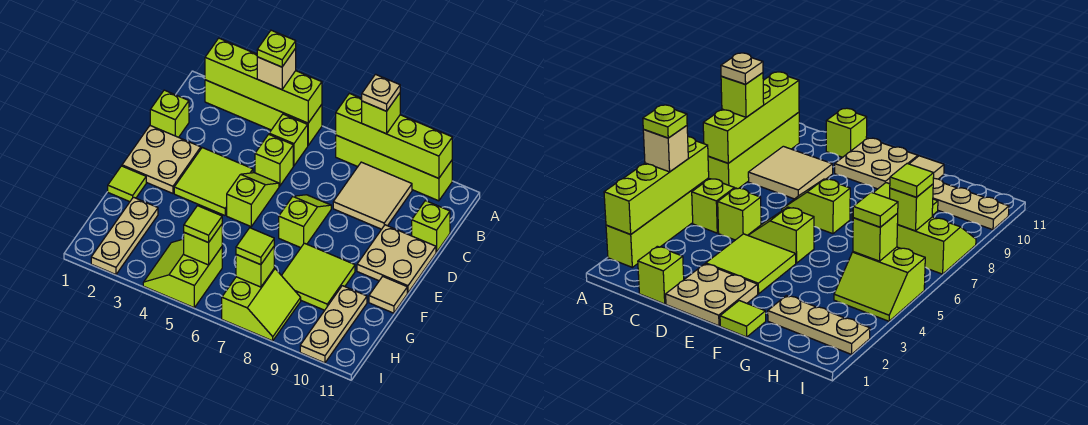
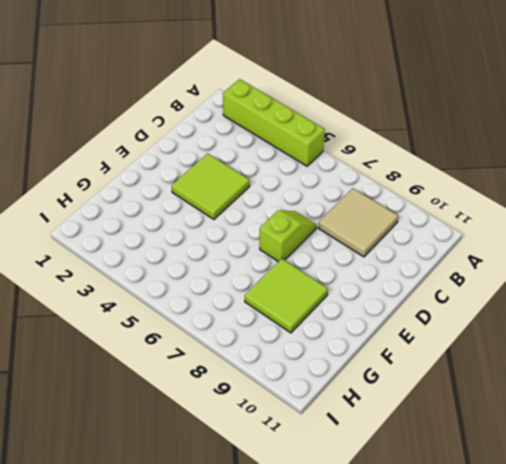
none -> lime 1x4 brick [336,135,452,201]
none -> lime 1x1 brick [269,114,308,166]
none -> lime 1x1 brick [150,90,189,137]

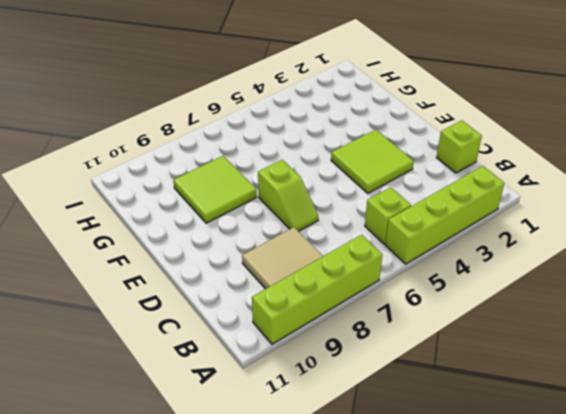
none -> lime 1x1 brick [255,134,293,186]
none -> lime 1x1 brick [412,201,450,252]
none -> tan 2x2 plate [122,126,201,193]

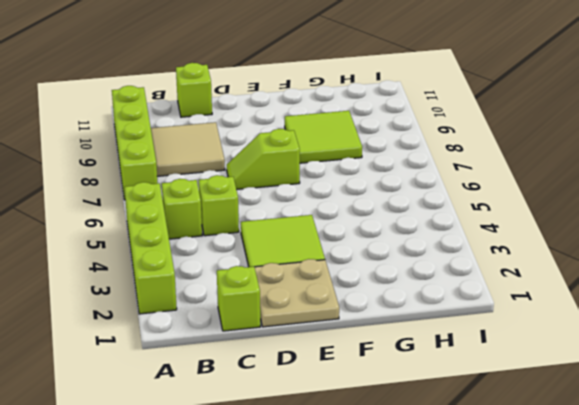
none -> lime 1x2 slope [227,173,279,226]
none -> tan 2x2 plate [357,225,436,293]
none -> lime 1x1 tile [108,166,146,202]

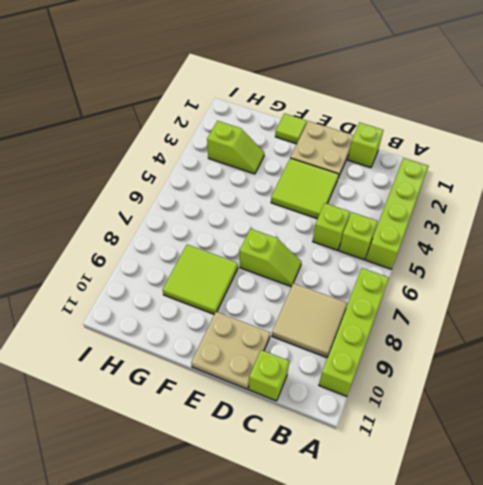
lime 1x2 slope [207,121,264,174] -> lime 1x2 slope moved to [227,173,279,226]
none -> tan 1x1 tile [369,276,407,313]
none -> tan 1x3 plate [91,197,158,275]
none -> tan 1x3 plate [300,286,367,363]

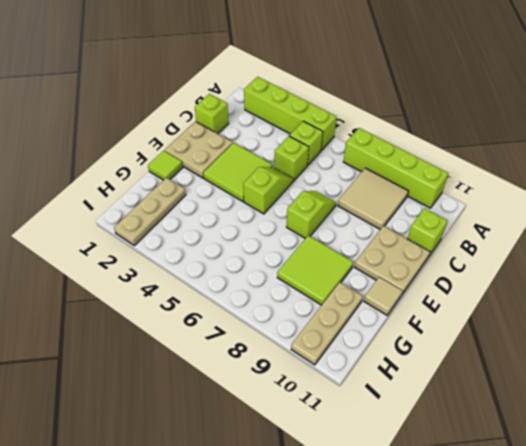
none -> lime 2x2 slope [143,239,222,308]
none -> lime 2x2 slope [222,268,301,341]
none -> lime 1x4 brick [205,38,322,123]

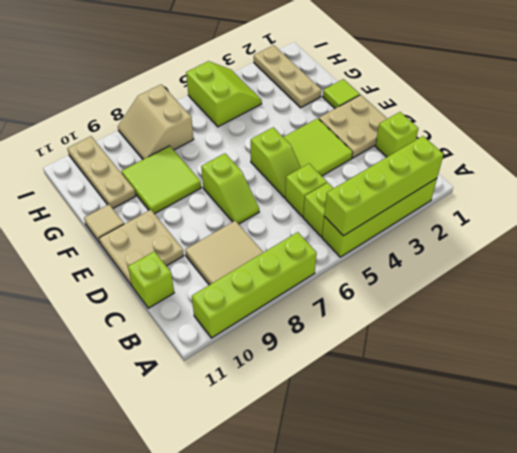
tan 2x2 slope [118,84,194,159] -> lime 2x2 slope [222,268,301,341]
none -> lime 1x4 brick [336,93,452,178]
none -> lime 1x1 brick [184,224,222,265]
none -> lime 1x1 brick [236,247,274,287]

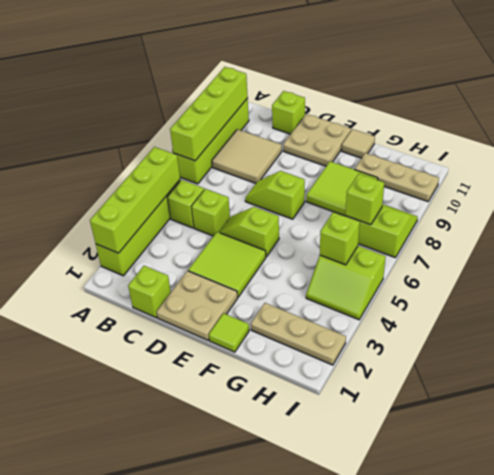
none -> tan 1x1 brick [257,49,296,90]
none -> lime 1x1 brick [362,93,400,134]
none -> lime 1x1 tile [184,206,222,243]

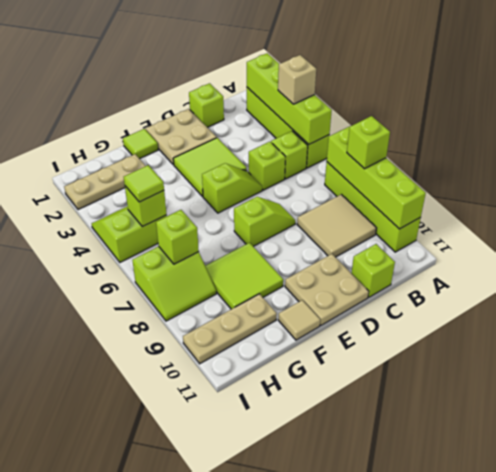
none -> lime 1x1 tile [236,228,274,265]
none -> lime 1x1 plate [257,30,296,67]
none -> tan 1x1 plate [362,74,400,111]

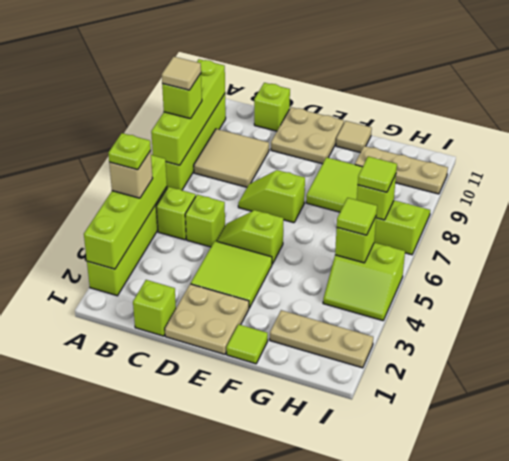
tan 1x1 tile [162,57,201,90] -> tan 1x1 plate [362,74,400,111]

